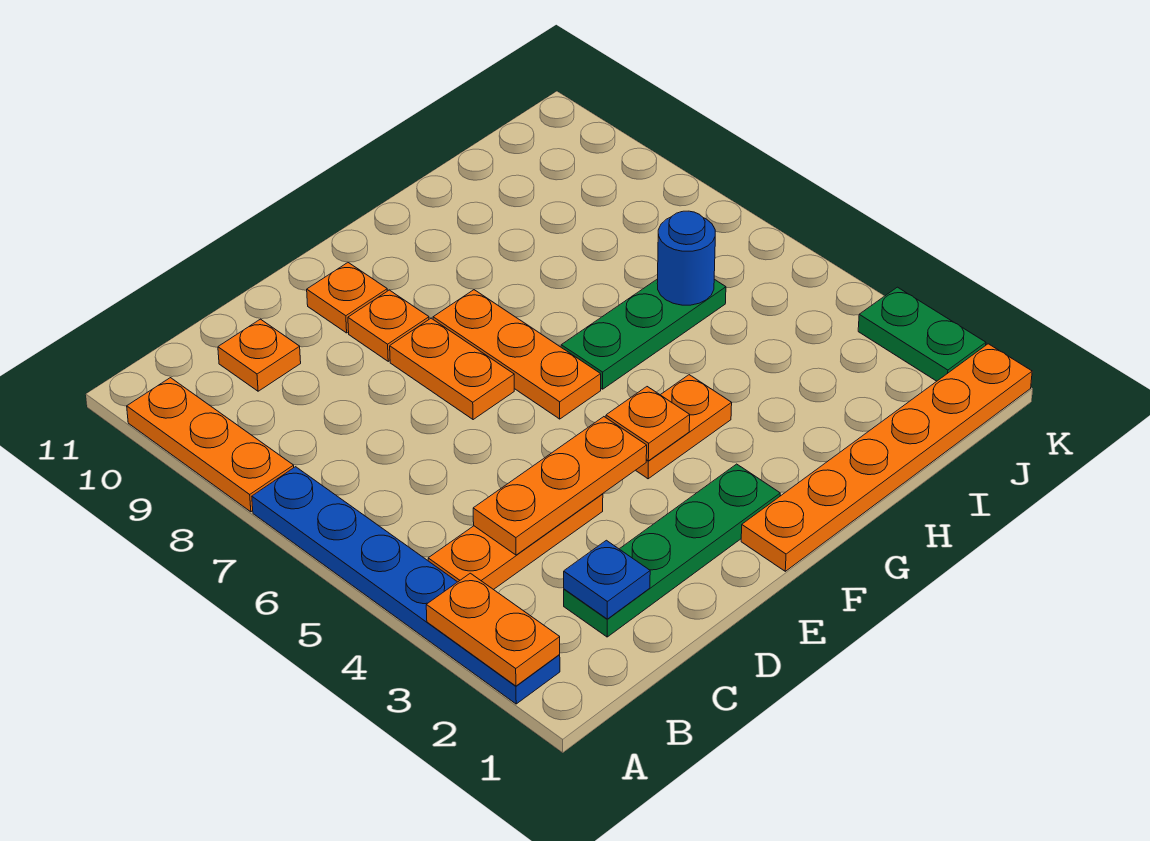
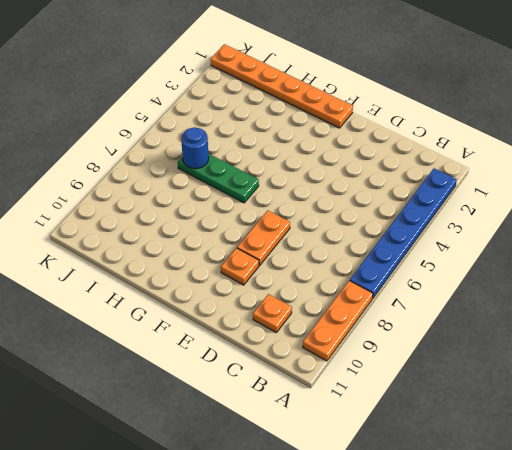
none -> orange 1x3 plate [428,494,603,590]
none -> green 1x4 plate [564,464,780,637]
none -> orange 1x1 plate [307,262,387,333]

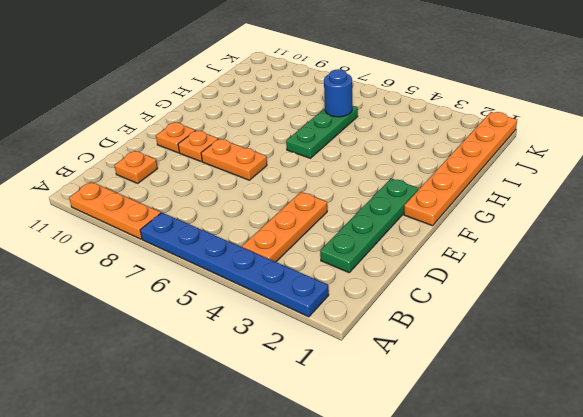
none -> orange 1x2 plate [636,375,732,479]
none -> orange 1x3 plate [433,290,601,419]
none -> green 1x2 plate [858,287,986,381]

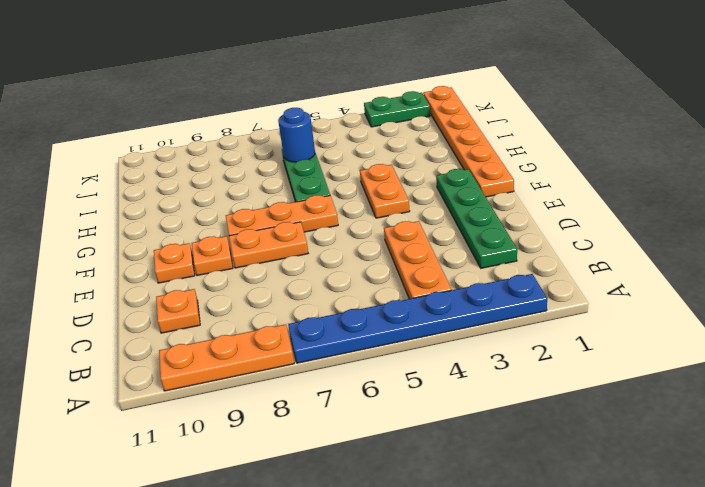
none -> orange 1x2 plate [426,573,560,686]
none -> blue 1x1 plate [564,540,650,619]
none -> orange 1x3 plate [473,417,647,555]

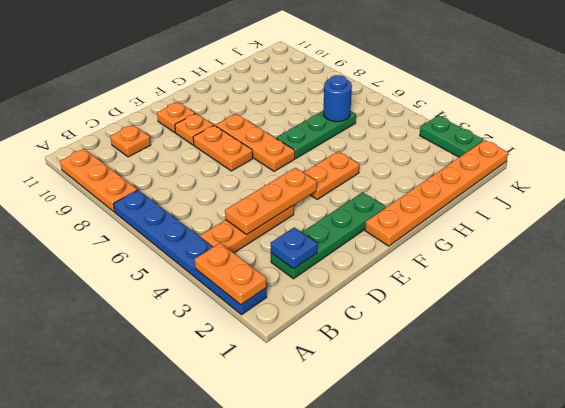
none -> orange 1x1 plate [606,387,690,461]

